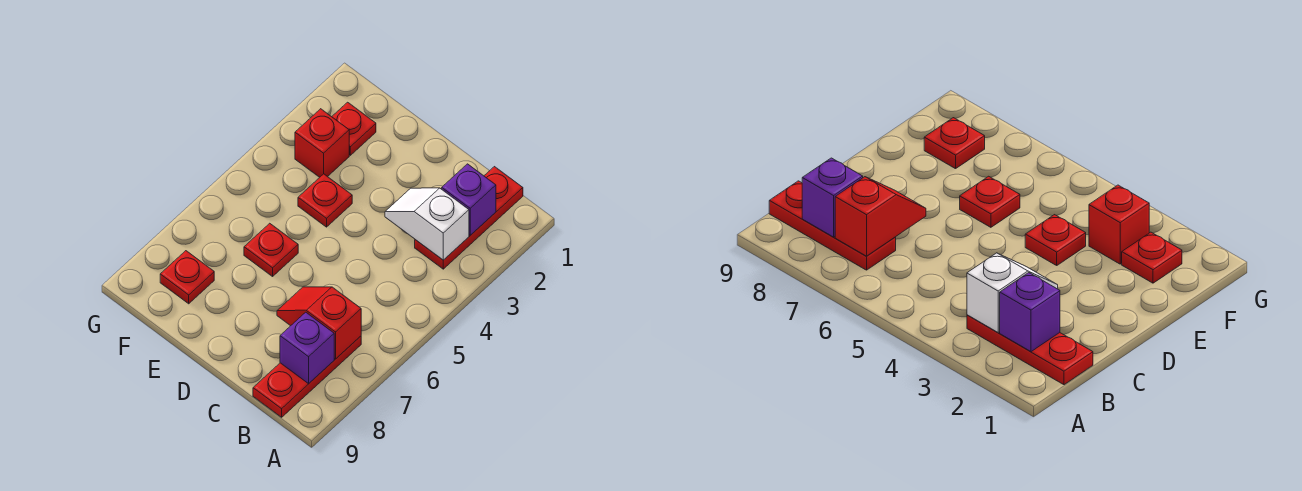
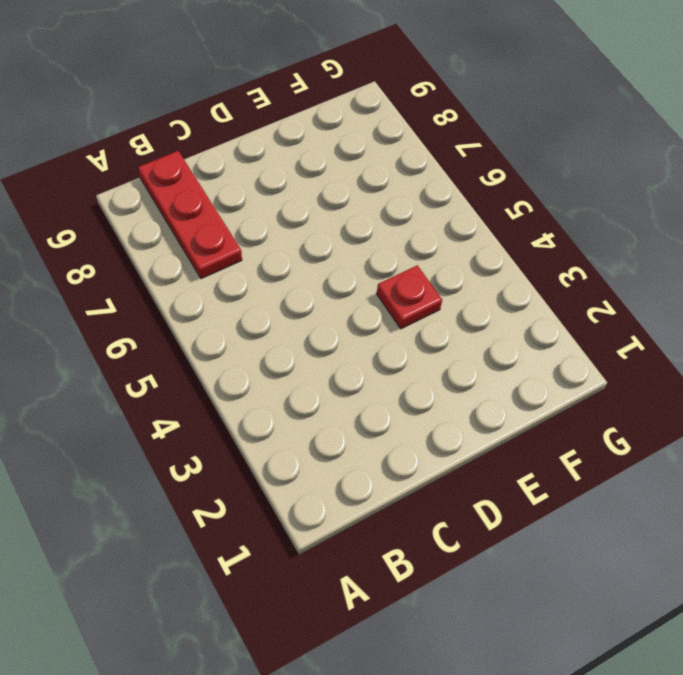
none -> red 1x3 plate [415,167,523,269]
none -> red 1x1 plate [244,223,298,276]

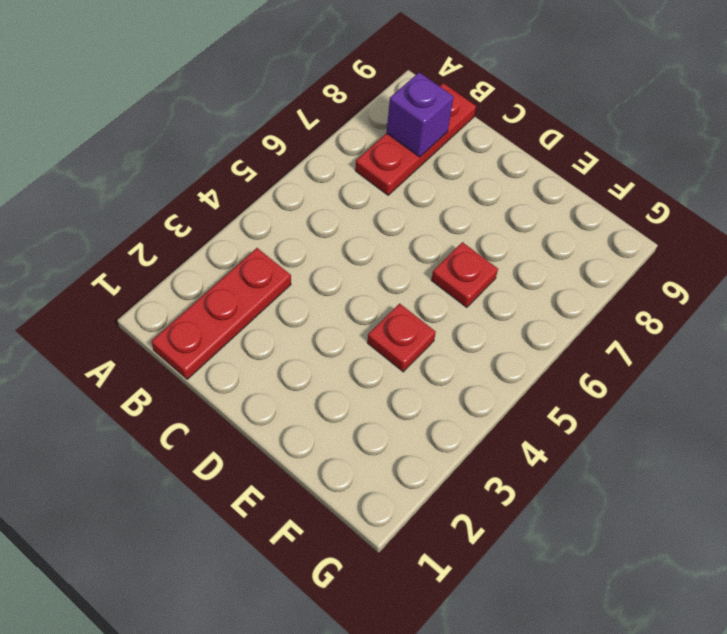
none -> red 1x1 plate [332,102,376,155]
none -> red 1x1 brick [295,109,349,177]

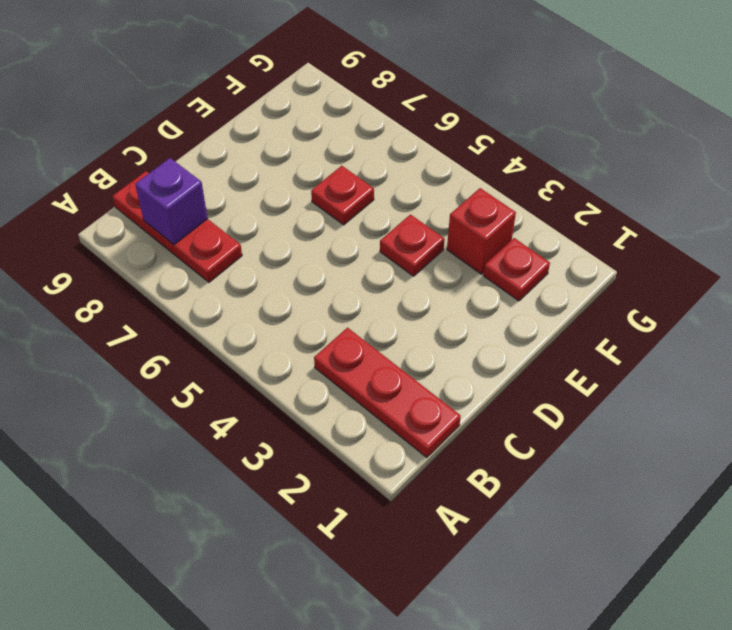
none -> red 1x1 plate [160,251,214,304]
none -> purple 1x1 brick [442,164,496,235]

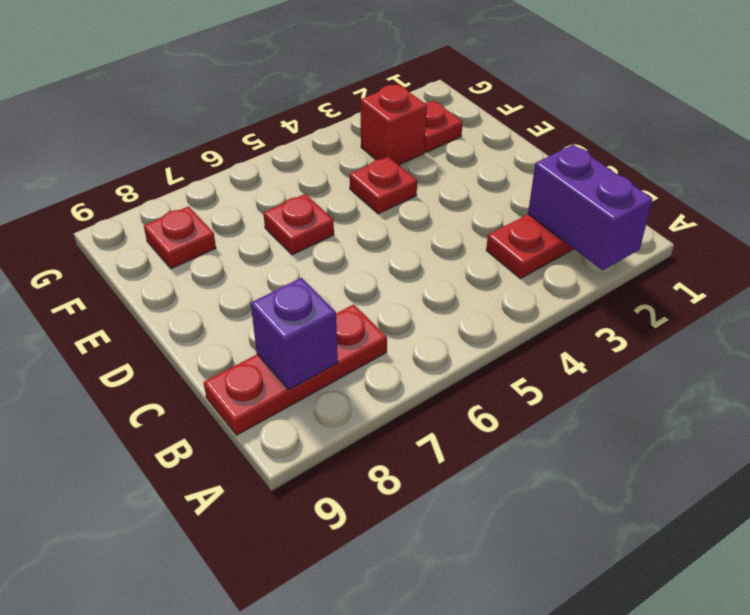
purple 1x2 brick [528,145,653,271] -> purple 1x1 brick [442,164,496,235]
none -> white 1x2 slope [385,188,469,260]
none -> red 1x2 slope [277,287,361,359]

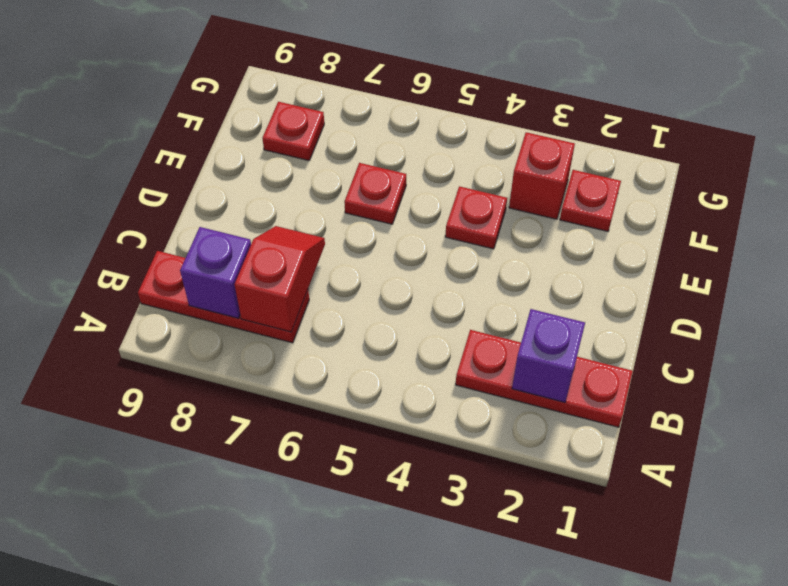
none -> white 1x2 slope [385,188,469,260]

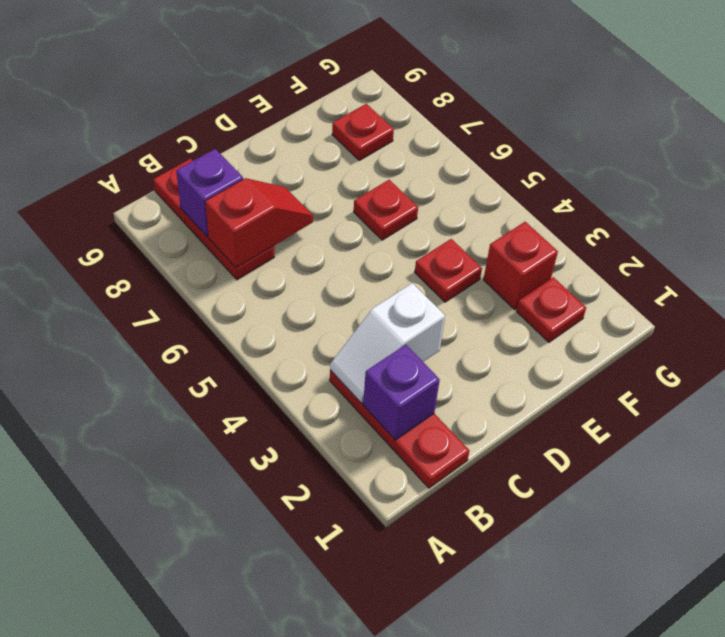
white 1x2 slope [330,283,445,403] -> white 1x2 slope turned to [385,188,469,260]

